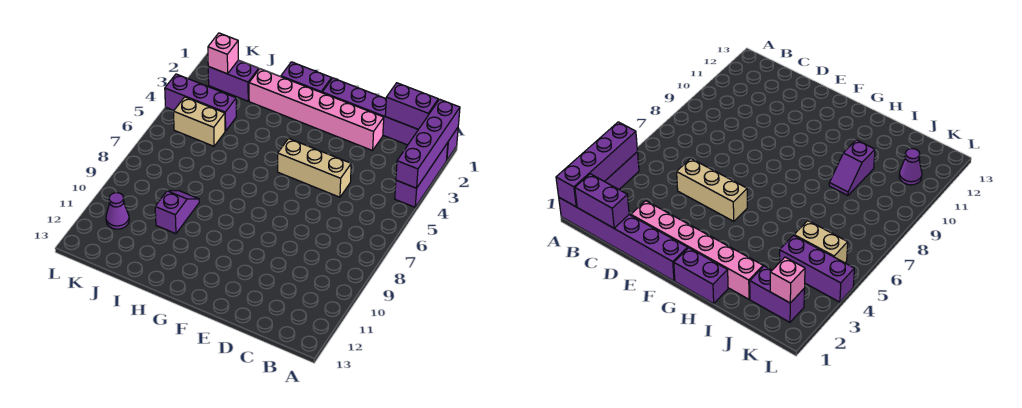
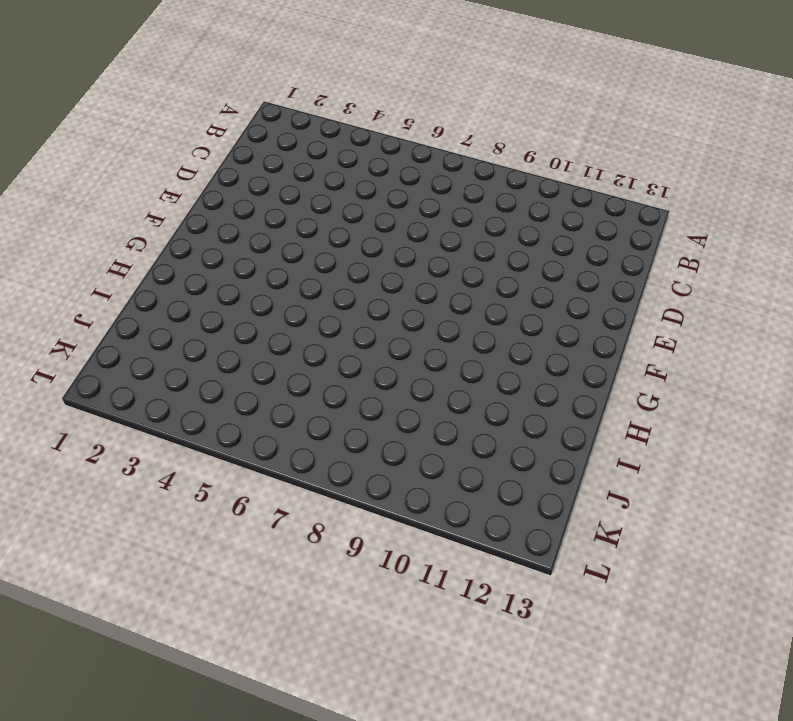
none -> purple 1x6 brick [322,78,458,160]
none -> purple 1x3 brick [395,143,448,207]
none -> pink 1x6 brick [249,69,384,151]

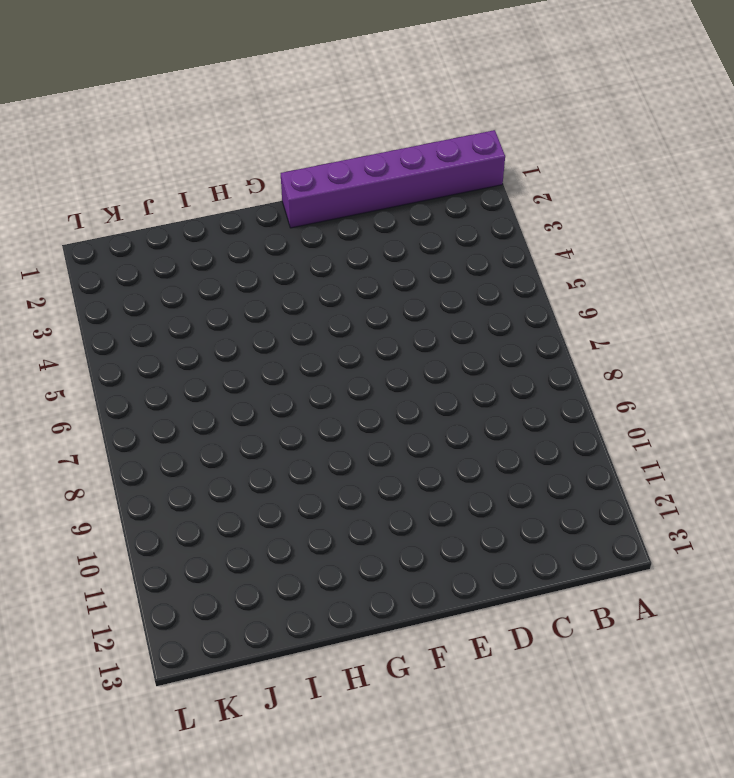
none -> purple 1x3 brick [395,143,448,207]
none -> pink 1x6 brick [249,69,384,151]
none -> tan 1x3 brick [278,138,351,197]

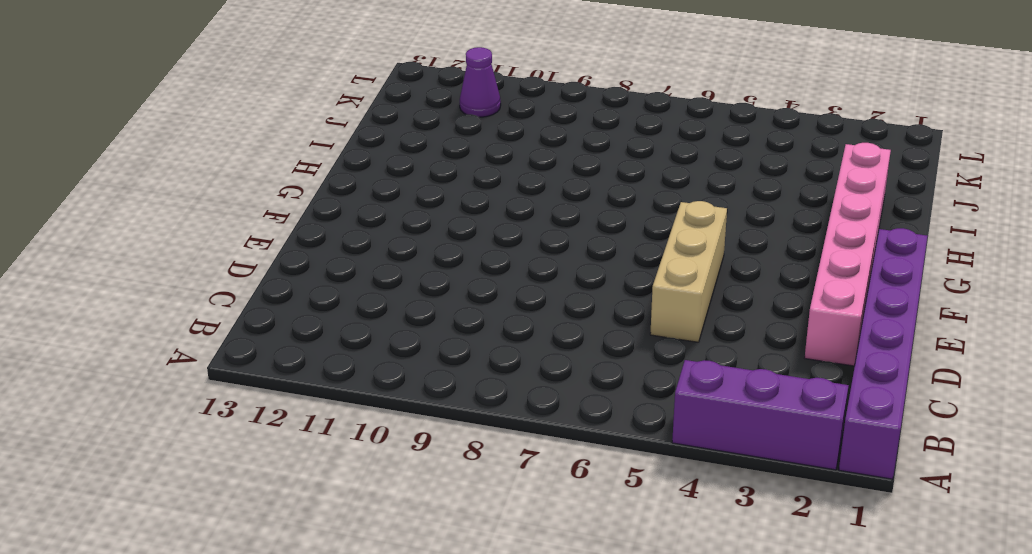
none -> purple 1x2 brick [281,62,332,93]
none -> purple 1x2 slope [155,191,199,234]
none -> purple 1x2 brick [208,60,259,101]

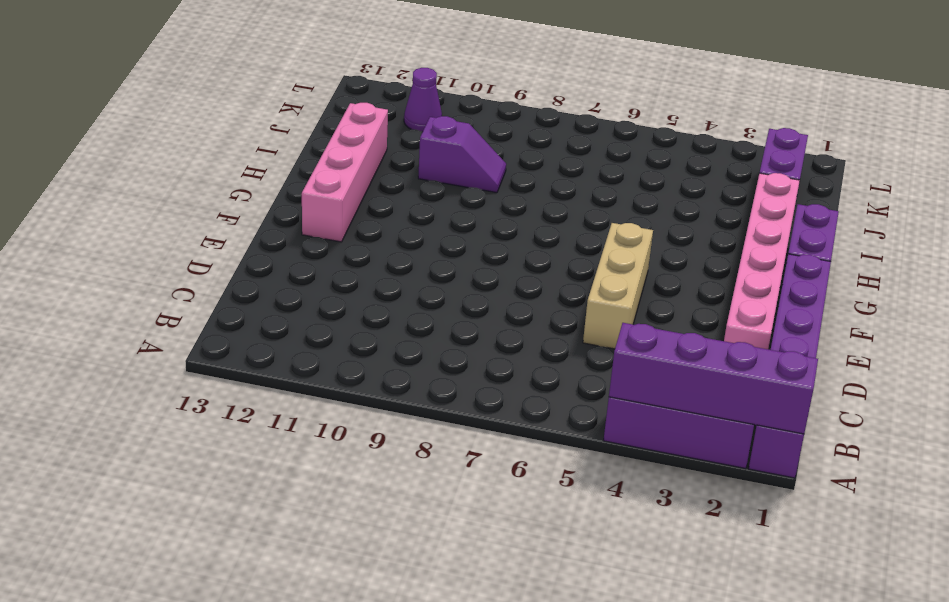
pink 1x4 brick [302,103,388,242] -> none
none -> purple 1x3 brick [165,74,236,131]
none -> tan 1x2 brick [174,97,225,146]
none -> purple 1x2 brick [385,83,438,129]

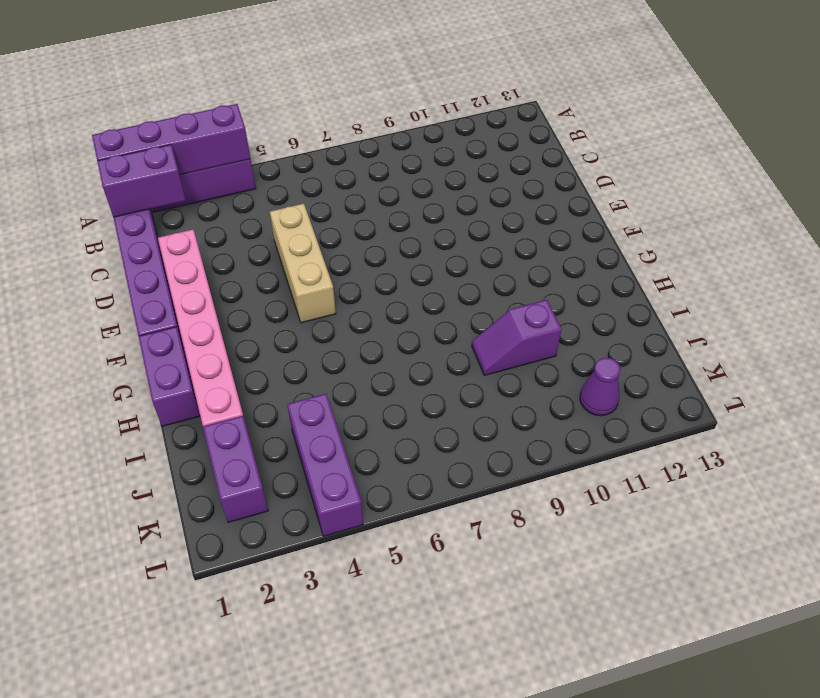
purple 1x2 brick [97,145,186,217] -> purple 1x2 brick turned to [385,83,438,129]
none -> tan 1x2 brick [174,97,225,146]
none -> pink 1x1 brick [208,33,238,74]

